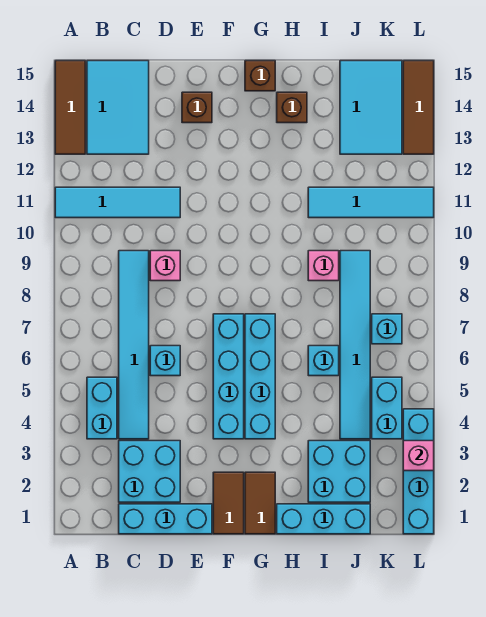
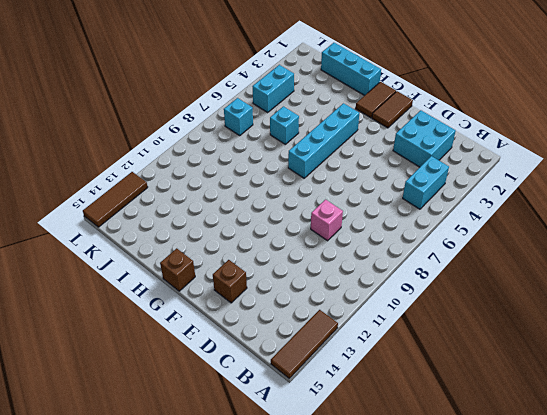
none -> cyan 1x4 tile [55,187,180,218]
none -> cyan 2x3 tile [87,61,149,154]
none -> cyan 1x3 brick [119,504,212,534]

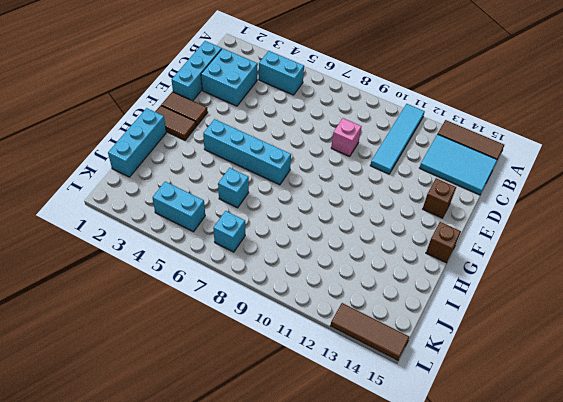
none -> cyan 1x6 tile [119,251,149,439]
none -> cyan 1x1 brick [150,346,180,376]
none -> cyan 1x4 brick [213,314,244,439]

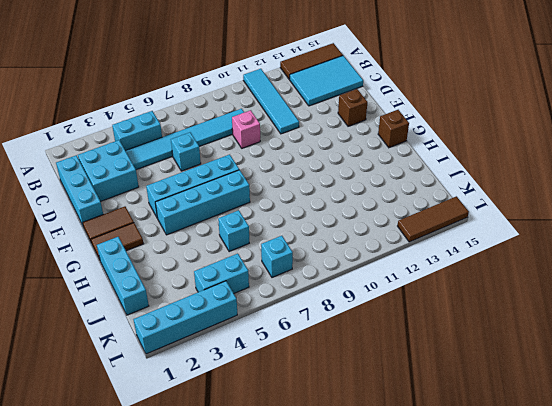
none -> brown 1x1 brick [277,92,307,123]
none -> cyan 2x2 brick [308,441,370,502]
none -> pink 1x1 brick [308,251,339,281]

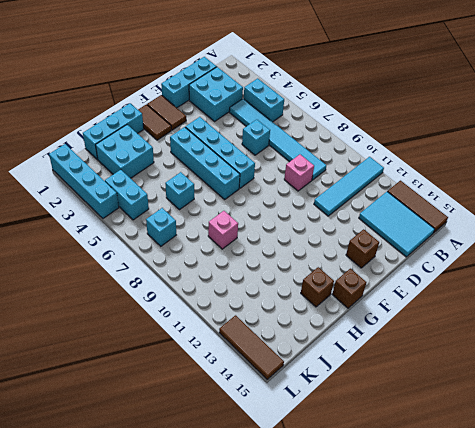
none -> cyan 1x4 tile [308,187,434,218]
none -> cyan 1x6 tile [340,251,370,439]
none -> cyan 2x3 tile [340,61,402,154]

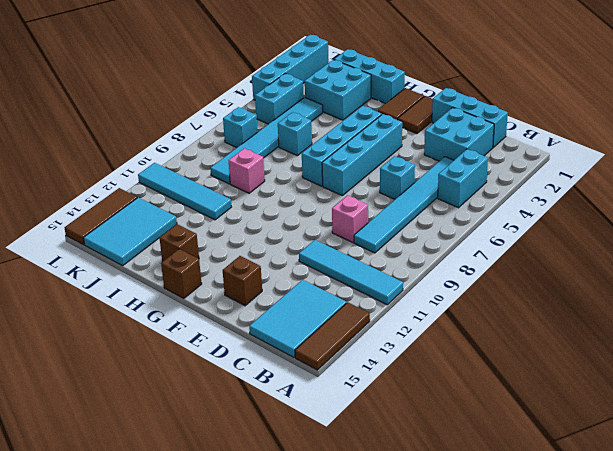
none -> pink 1x1 brick [403,441,434,471]

